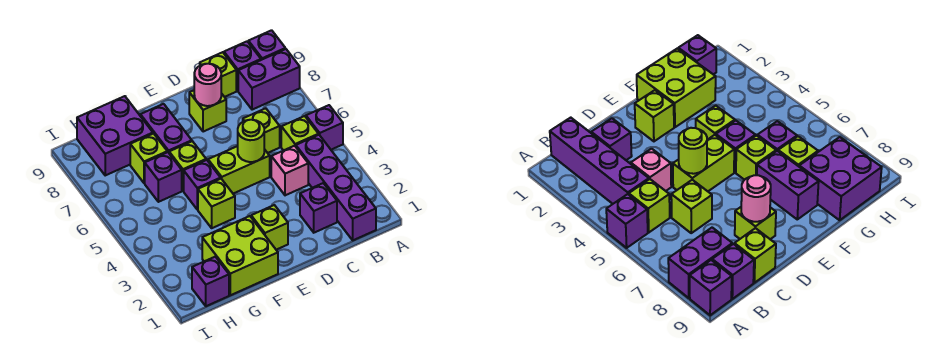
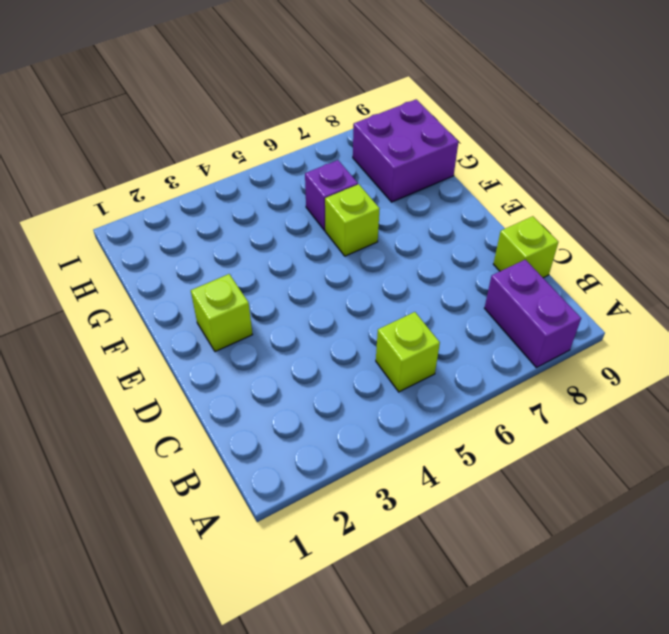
none -> purple 1x1 brick [306,105,343,150]
none -> purple 1x1 brick [248,30,285,60]
none -> purple 1x4 brick [296,135,376,240]

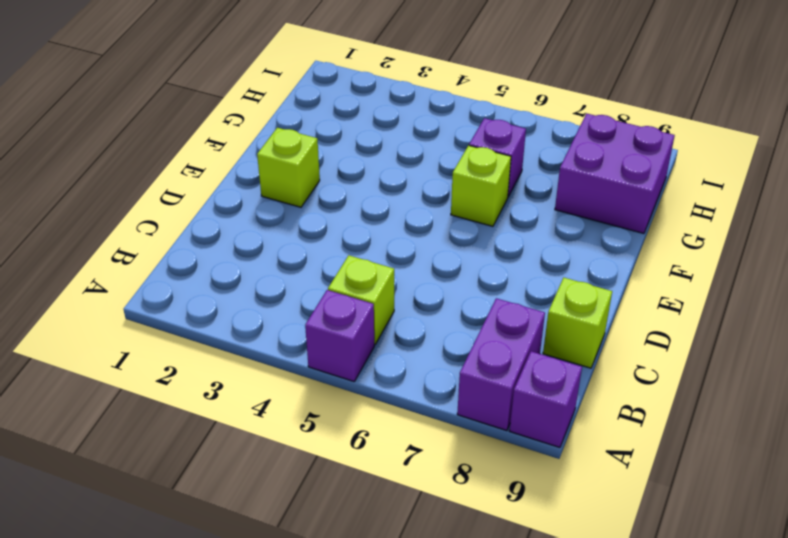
none -> purple 1x4 brick [296,135,376,240]
none -> purple 1x1 brick [224,42,261,91]
none -> purple 1x1 brick [300,183,337,233]

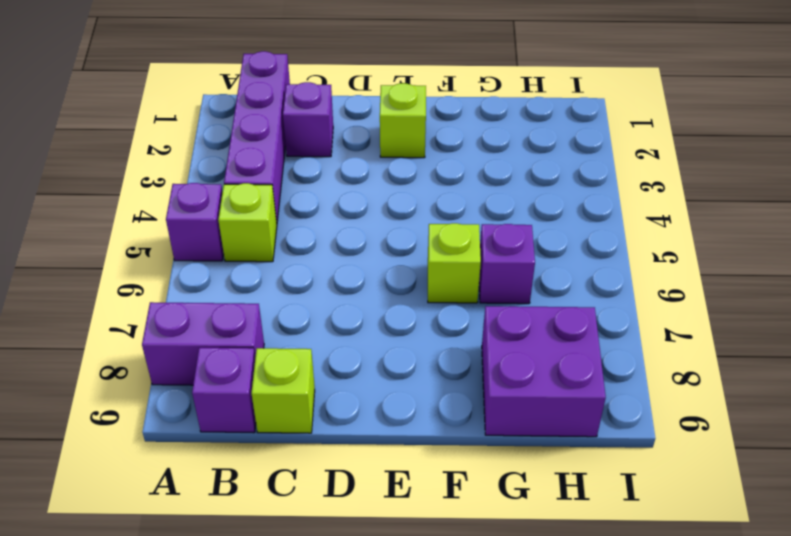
none -> purple 1x1 brick [248,30,285,60]
none -> pink 1x1 brick [271,146,308,195]
none -> lime 1x1 brick [243,108,280,153]

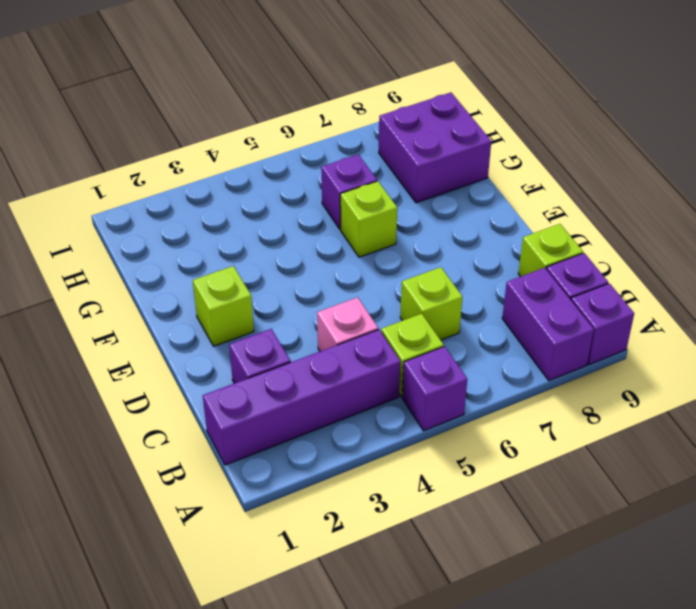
none -> lime 1x2 brick [208,146,270,194]
none -> lime 1x1 brick [189,90,226,132]
none -> lime 2x2 brick [202,216,278,295]

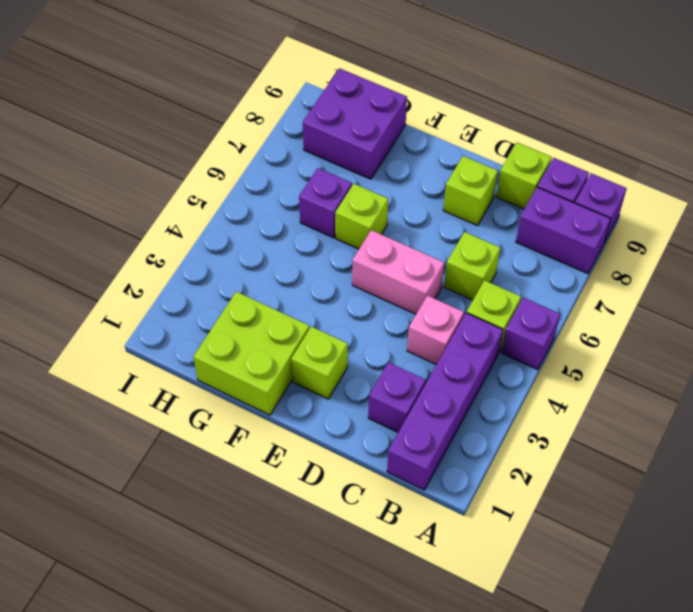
pink 1x2 brick [352,230,444,314] -> lime 1x2 brick [208,146,270,194]
none -> lime 1x1 brick [198,179,235,228]
none -> purple 1x1 brick [184,160,221,210]
none -> purple 1x2 brick [140,104,192,153]

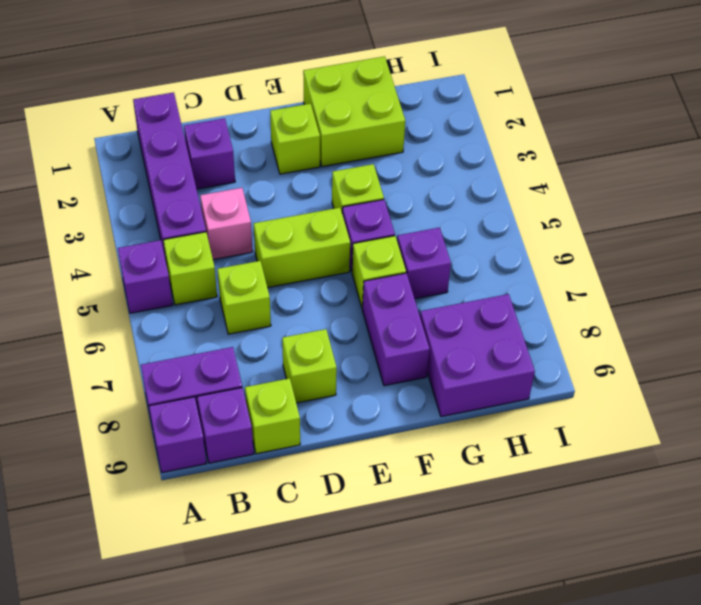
none -> lime 1x1 brick [130,134,167,183]
none -> purple 1x1 brick [192,257,229,306]
none -> lime 1x1 round brick [238,120,264,162]

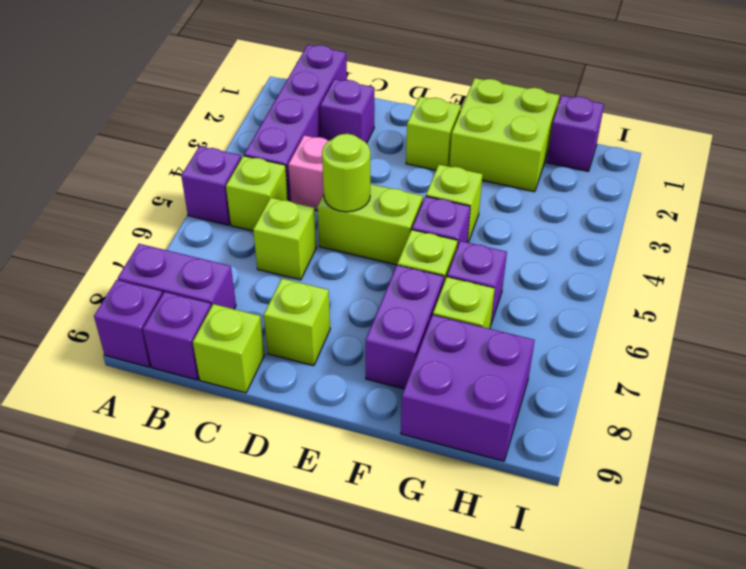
none -> pink 1x1 round brick [194,64,221,106]

